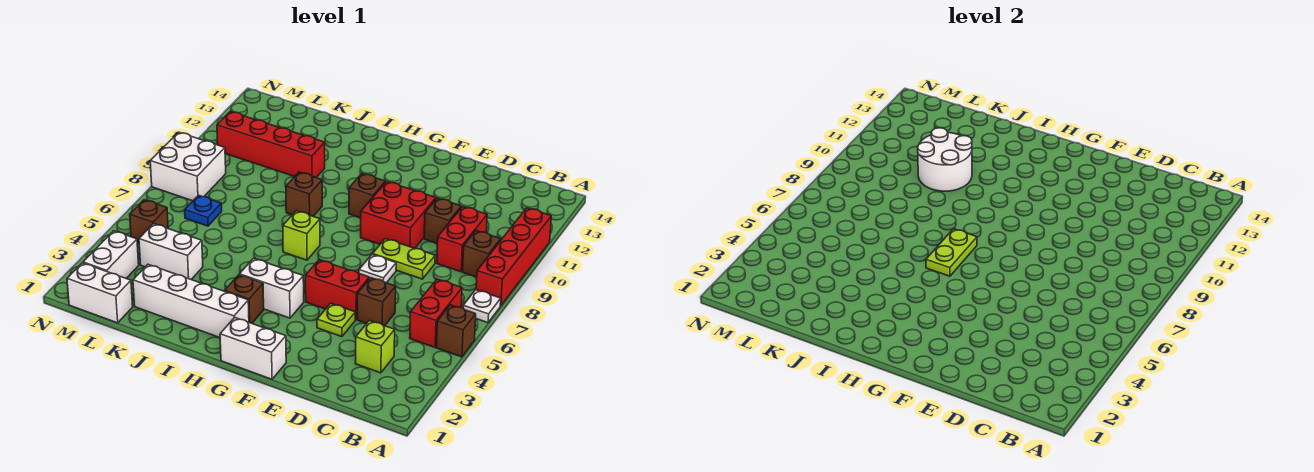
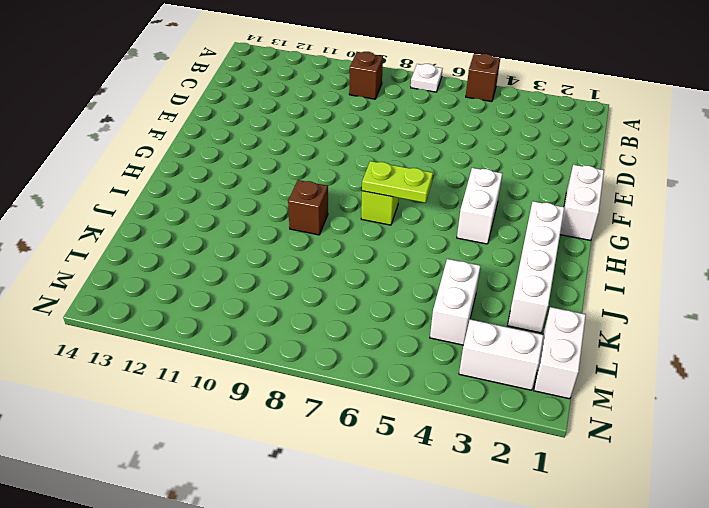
none -> red 1x4 brick [476,208,551,306]
none -> red 1x2 brick [410,279,462,347]
none -> lime 1x1 brick [355,320,395,373]
none -> red 1x2 brick [437,207,487,272]

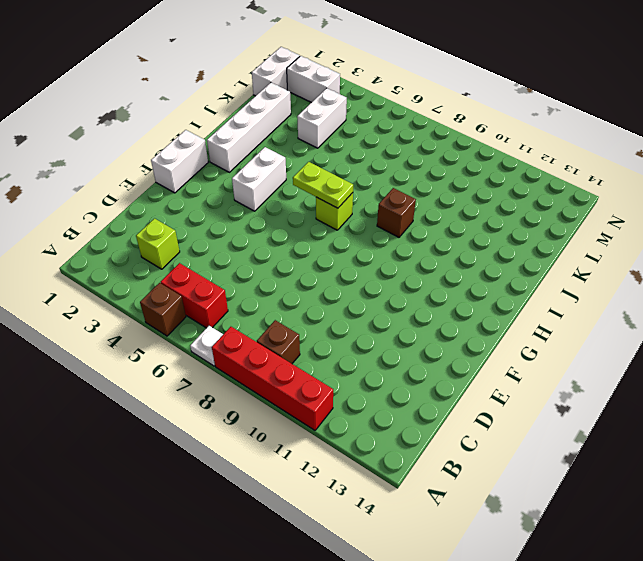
none -> red 1x2 brick [437,207,487,272]
none -> brown 1x1 brick [357,278,396,326]
none -> lime 1x2 plate [373,239,435,279]
none -> brown 1x1 brick [424,198,461,243]

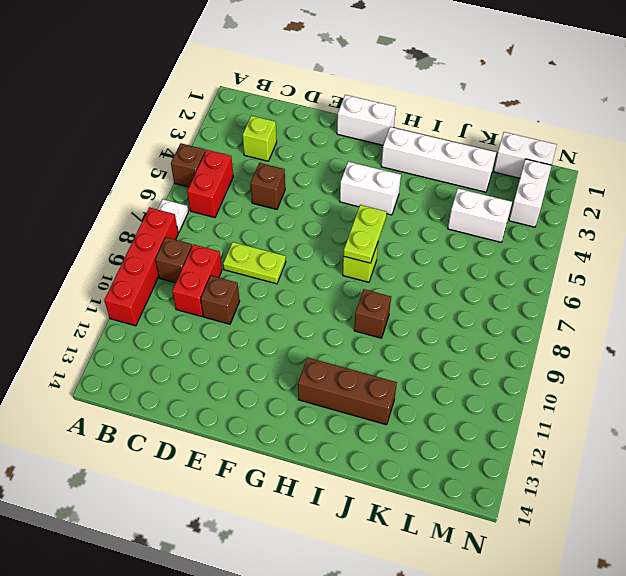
brown 1x3 brick [298,358,397,425] -> none
none -> lime 1x1 plate [317,303,355,337]
none -> red 1x2 brick [305,260,369,320]
none -> white 1x1 plate [359,254,396,283]
none -> red 2x2 brick [361,182,436,248]

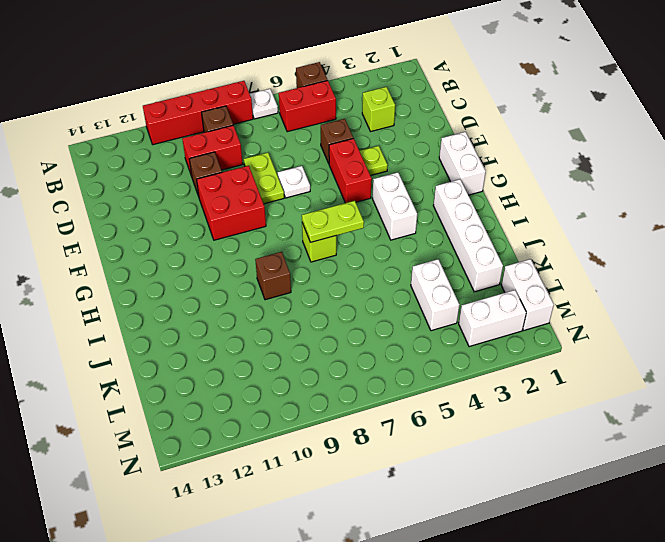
none -> brown 1x1 brick [349,174,385,218]
none -> brown 1x1 brick [225,275,264,323]
none -> red 1x4 brick [217,112,325,177]
none -> blue 1x1 plate [185,195,222,226]

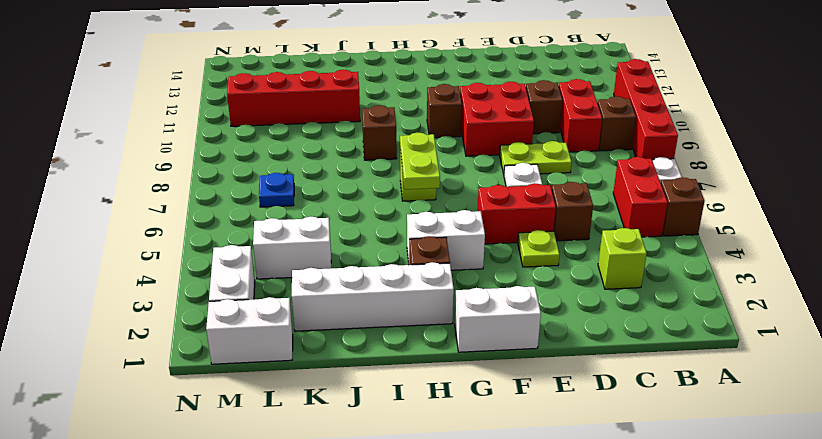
none -> brown 1x1 brick [130,200,168,243]
none -> white 2x2 brick [150,132,226,201]
none -> white 2x2 round brick [918,128,972,191]

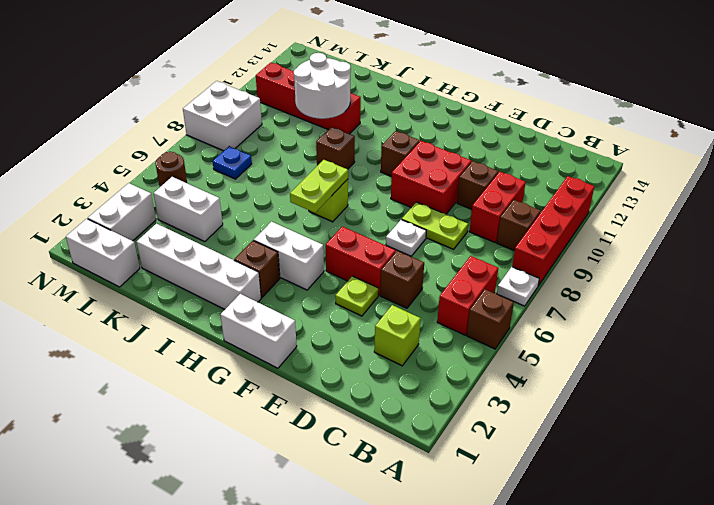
brown 1x1 round brick [155,152,187,187] -> brown 1x1 brick [130,200,168,243]

